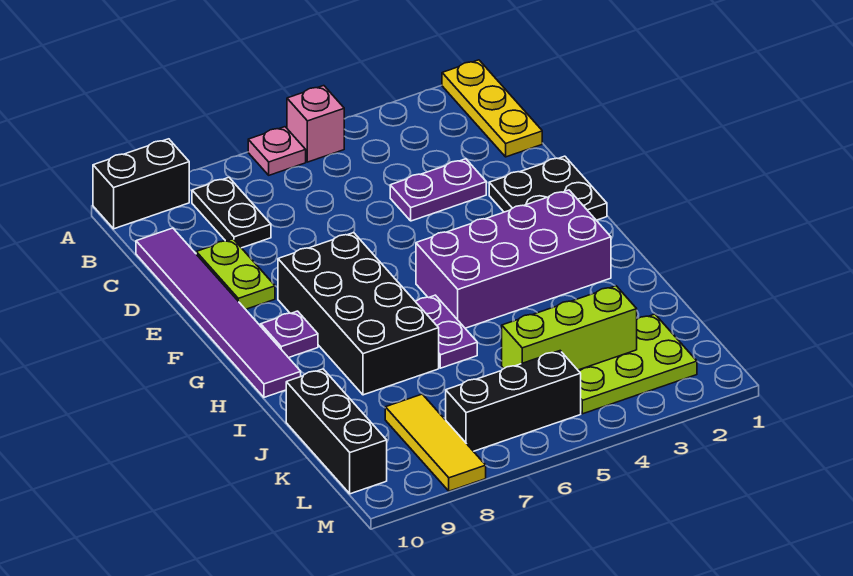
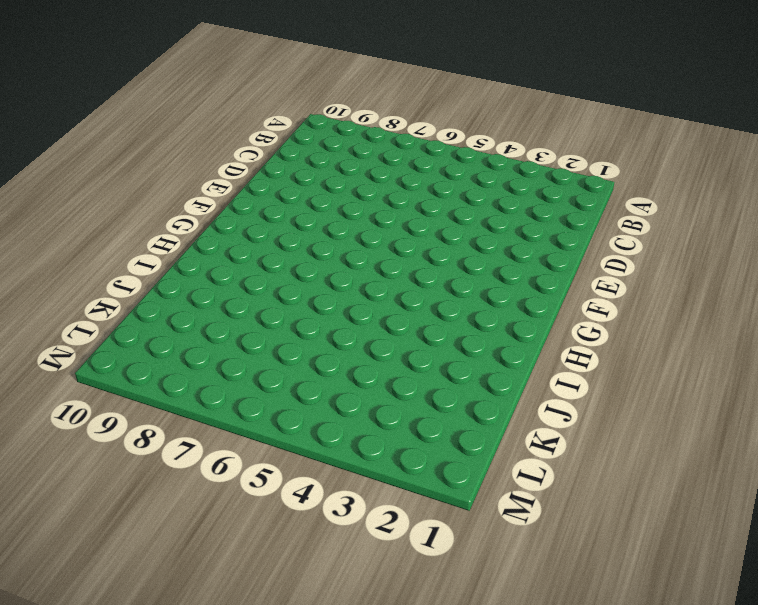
none -> yellow 1x3 plate [442,60,542,157]
none -> pink 1x1 brick [287,86,344,162]
none -> pink 1x1 plate [248,127,306,175]

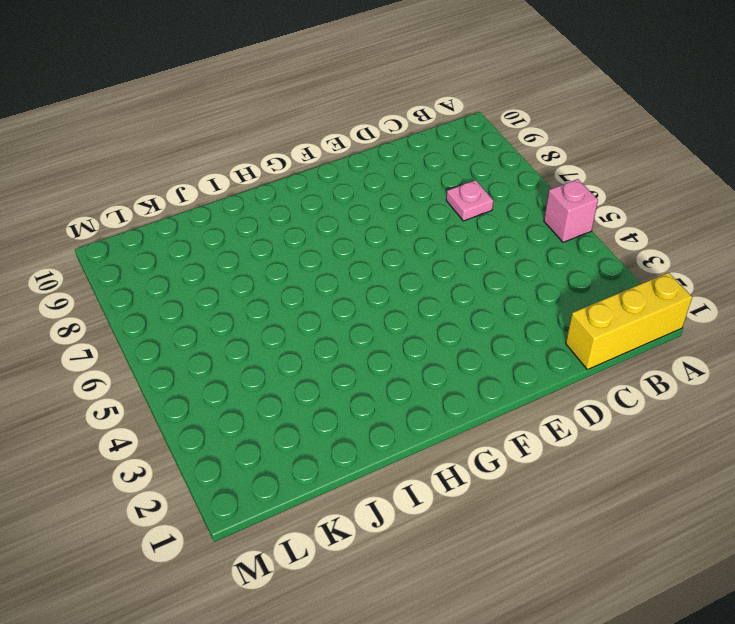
yellow 1x3 brick [566,273,692,370] -> yellow 1x3 plate [442,60,542,157]
pink 1x1 plate [446,180,493,221] -> pink 1x1 plate moved to [248,127,306,175]
none -> black 1x2 brick [93,139,189,229]
none -> black 1x2 plate [192,177,271,248]
none -> purple 1x6 tile [136,228,301,397]

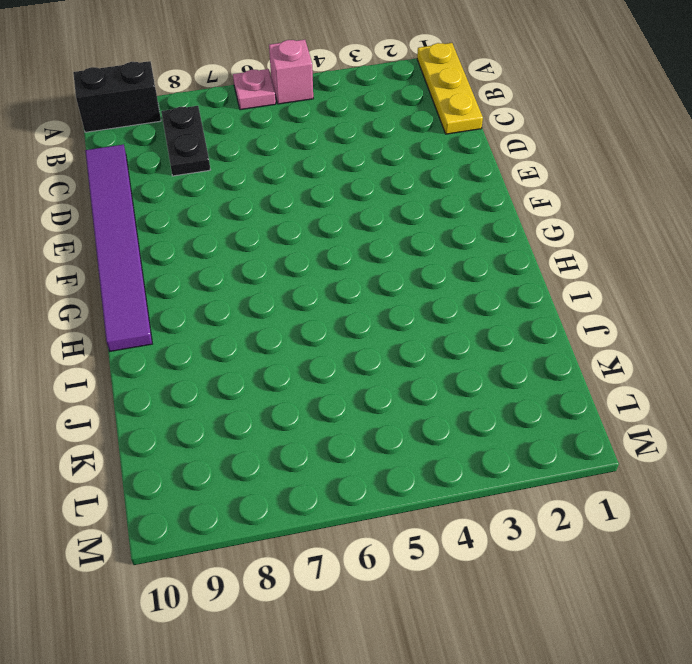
none -> purple 1x2 plate [390,159,486,221]
none -> lime 1x2 plate [196,239,275,309]
none -> black 2x2 plate [489,156,607,220]

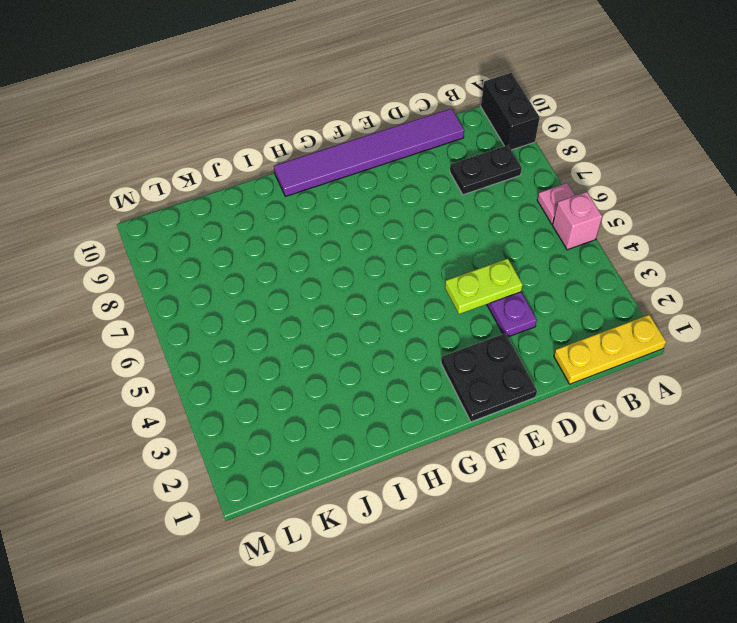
lime 1x2 plate [445,259,523,314] -> lime 1x2 plate moved to [196,239,275,309]
none -> black 2x4 brick [278,233,439,395]
none -> purple 2x4 brick [416,190,611,328]
none -> purple 1x1 plate [261,311,318,358]

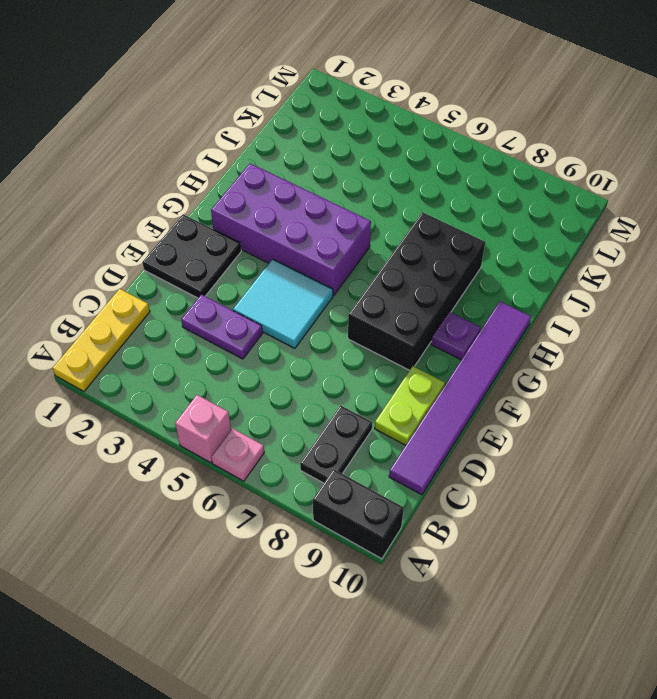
cyan 2x2 tile [233,259,333,348] -> none
none -> purple 1x2 plate [416,295,477,368]
none -> black 1x3 brick [286,369,387,494]
none -> lime 2x3 plate [578,314,697,414]

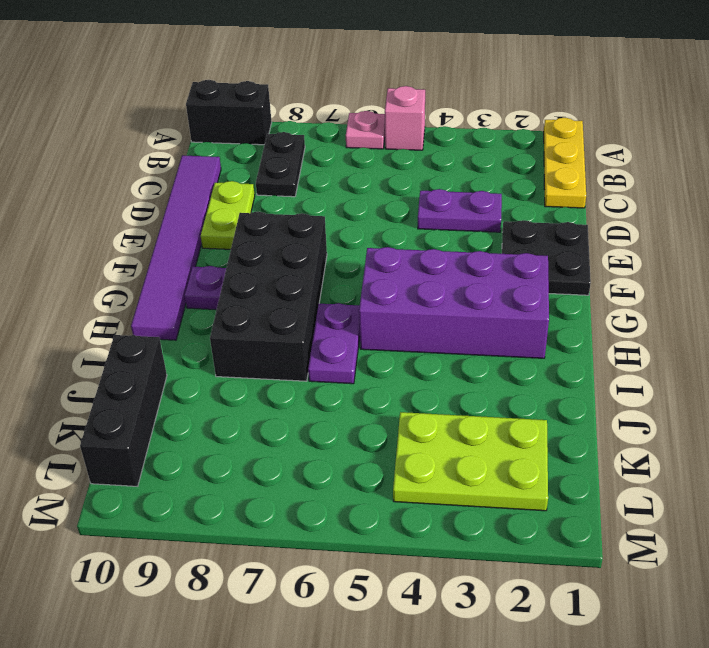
none -> yellow 1x3 tile [385,394,486,491]
none -> black 1x3 brick [446,351,581,451]
none -> lime 1x3 brick [502,286,637,370]

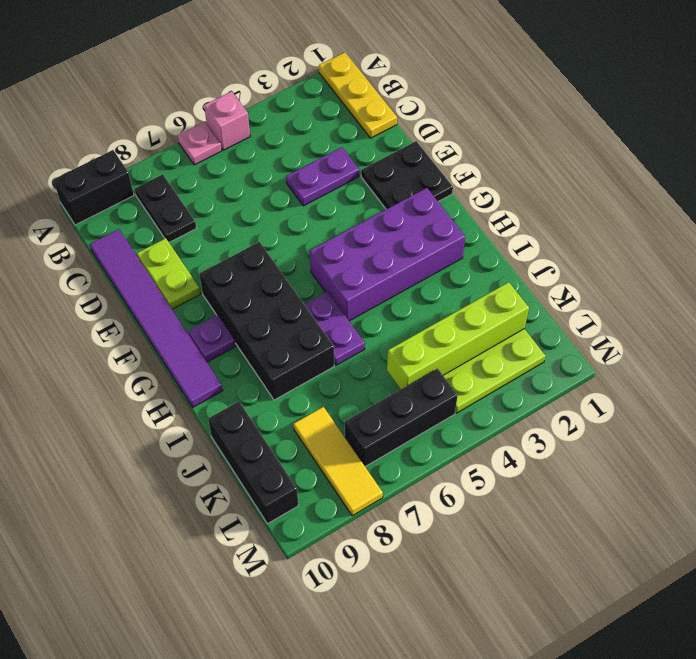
lime 1x4 brick [387,282,529,389] -> lime 1x3 brick [502,286,637,370]

